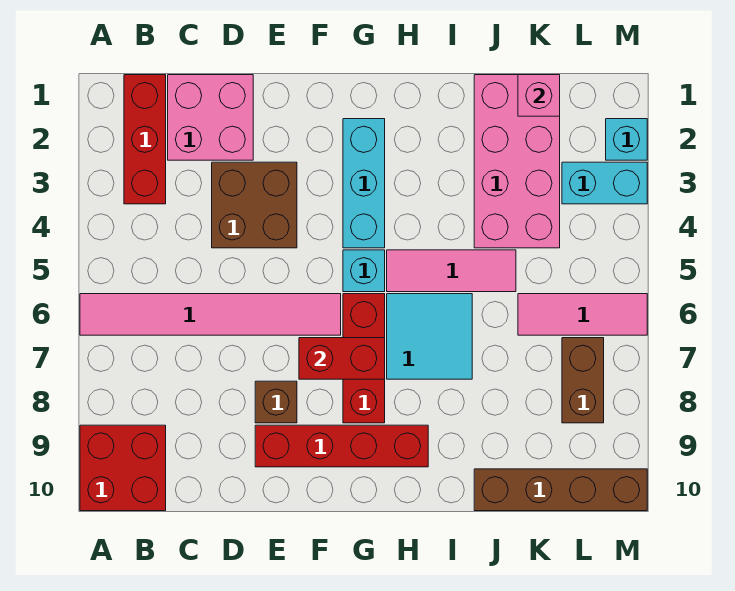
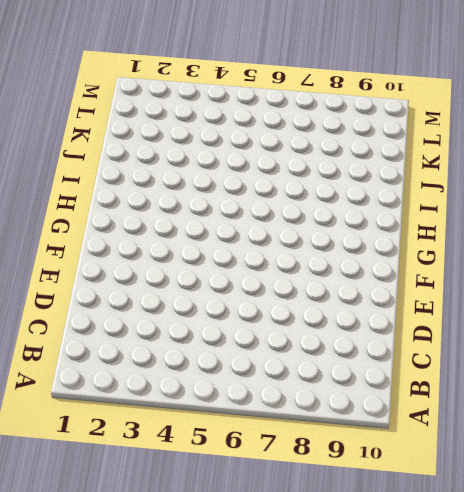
none -> pink 1x6 tile [80,294,341,335]
none -> red 2x2 brick [80,425,166,511]
none -> red 1x3 brick [124,75,166,204]

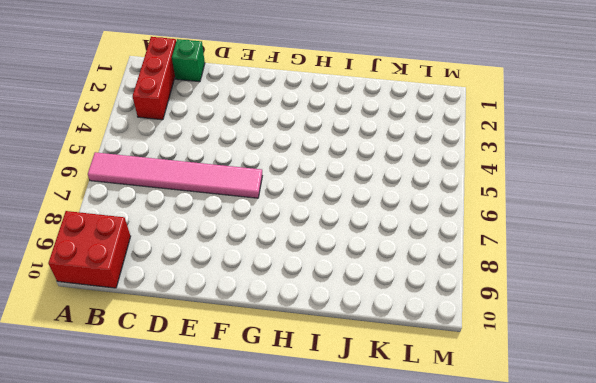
green 1x1 brick [172,39,205,82] -> pink 2x2 brick [168,75,253,160]
none -> brown 2x2 brick [212,162,297,248]
none -> brown 1x1 brick [255,381,297,423]
none -> red 1x4 brick [255,425,428,467]

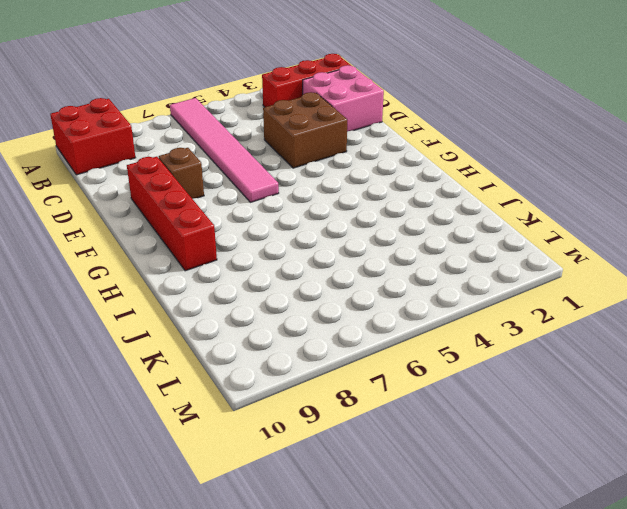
none -> cyan 1x3 brick [343,119,385,248]
none -> cyan 1x1 brick [343,250,385,292]
none -> red 1x3 brick [343,294,385,423]

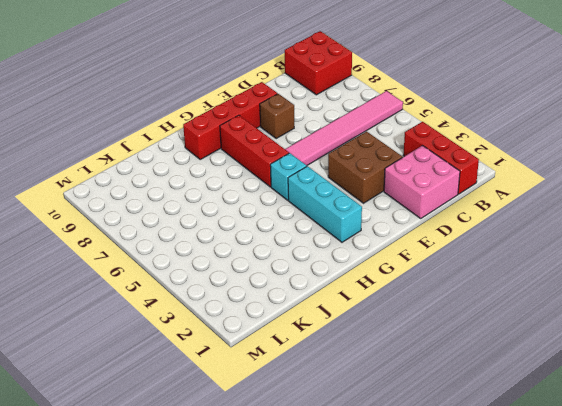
none -> pink 1x3 tile [387,250,516,292]
none -> cyan 2x2 tile [387,294,472,379]
none -> pink 2x4 brick [474,75,560,248]

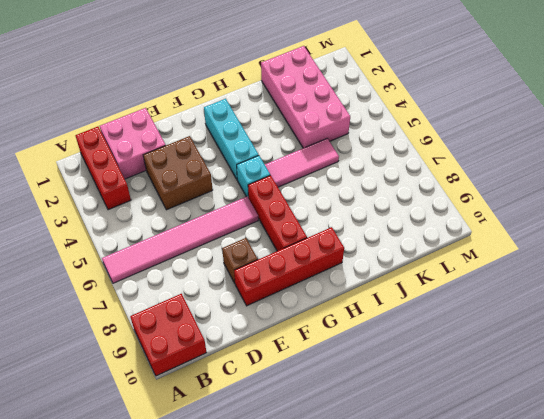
none -> cyan 2x2 tile [387,294,472,379]
none -> brown 1x4 brick [474,469,647,511]
none -> pink 1x3 tile [518,294,647,335]

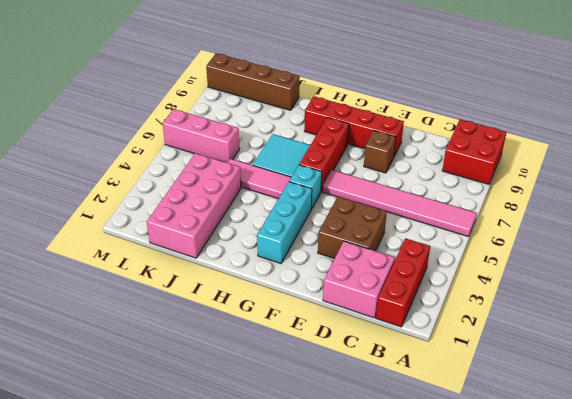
pink 1x3 brick [163,109,240,162] -> pink 1x3 tile [518,294,647,335]
none -> cyan 1x2 brick [562,162,647,204]
none -> brown 1x2 brick [562,338,604,423]
none -> cyan 1x1 brick [606,119,647,160]

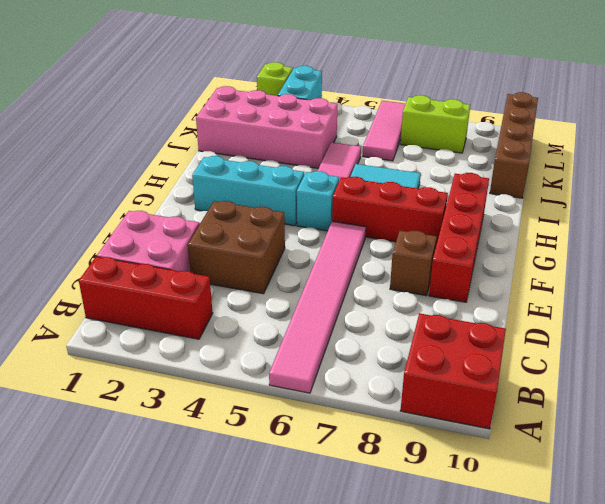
lime 1x2 brick [400,95,470,153] -> brown 1x2 brick [562,338,604,423]
lime 1x1 brick [257,62,293,96] -> cyan 1x1 brick [606,119,647,160]
none -> red 1x2 brick [299,338,385,379]
none -> pink 1x1 brick [518,75,560,116]

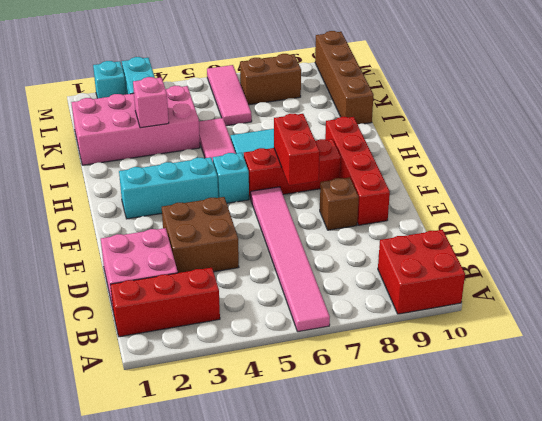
pink 1x1 brick [133,77,169,128] -> pink 1x1 brick moved to [518,75,560,116]

